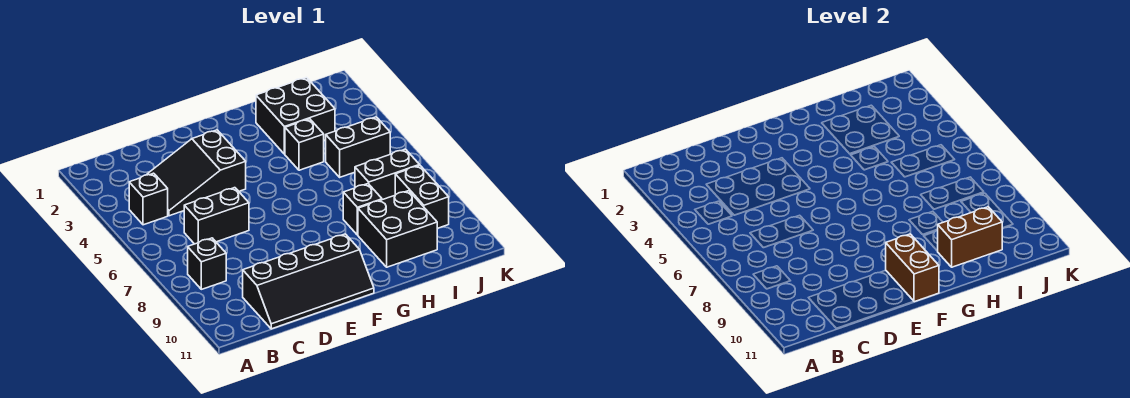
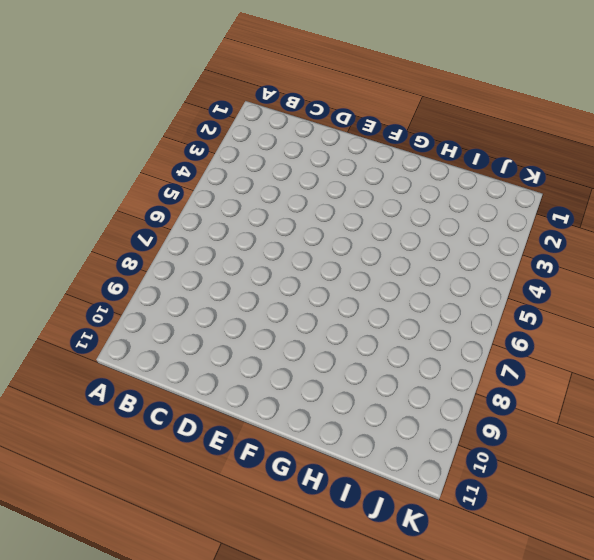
none -> black 1x1 brick [129,173,168,225]
none -> black 1x1 brick [188,238,226,289]
none -> black 2x3 slope [147,130,246,216]

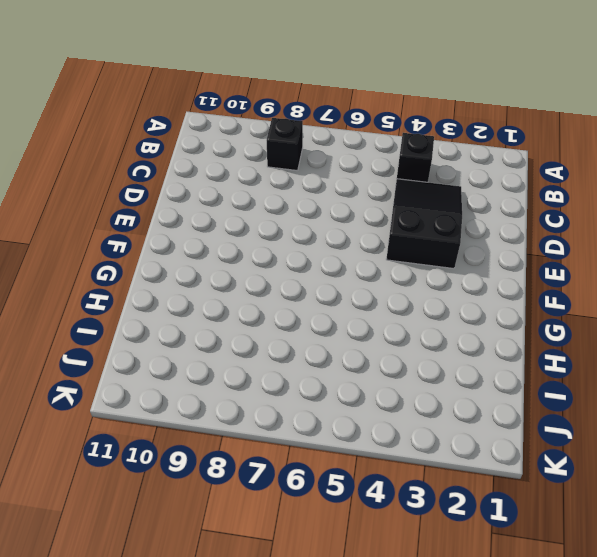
none -> black 1x2 brick [184,188,249,244]
none -> black 2x4 slope [243,234,374,329]
none -> black 2x2 brick [256,78,335,154]

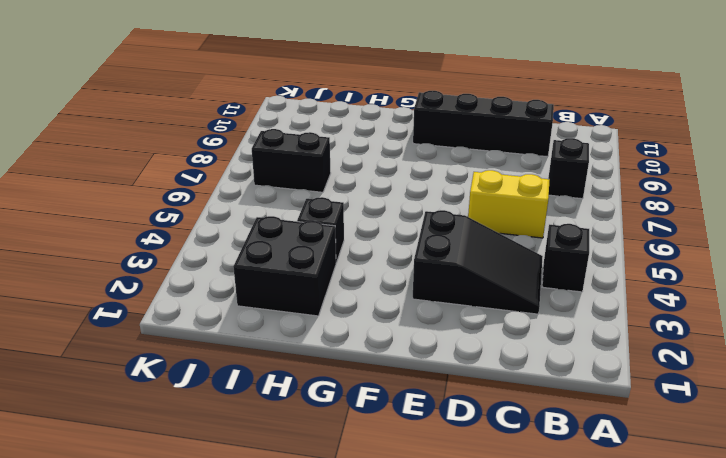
yellow 1x2 brick [468,170,550,238] -> black 1x2 brick [184,188,249,244]
none -> black 1x1 brick [343,184,382,235]
none -> black 2x2 brick [358,191,437,267]
none -> black 1x2 brick [326,117,390,177]

